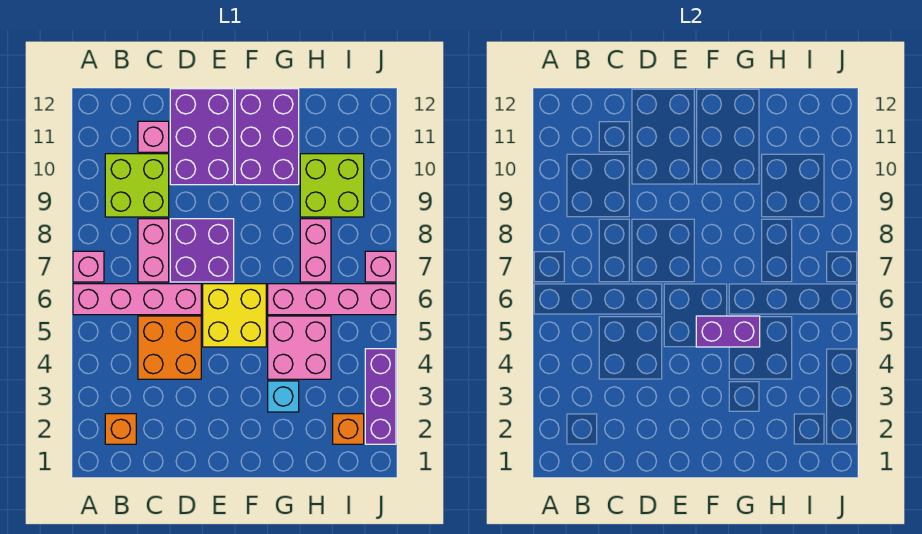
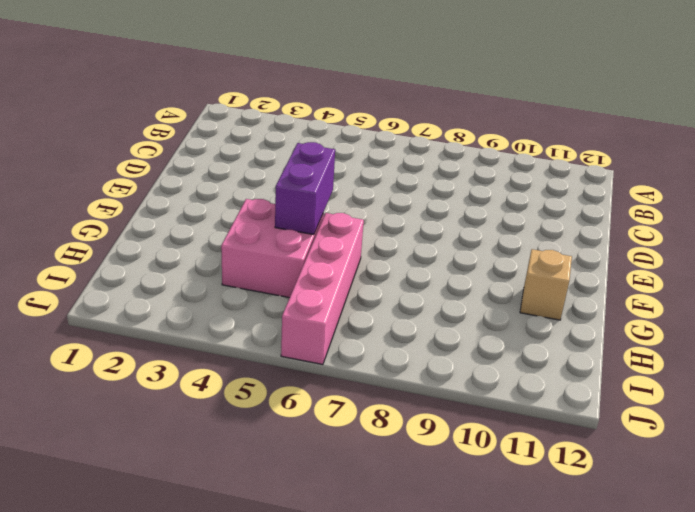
tan 1x1 brick [520,249,572,320] -> purple 2x3 brick [235,89,299,185]
none -> pink 1x4 brick [73,284,201,315]
none -> pink 1x1 brick [73,251,104,282]
none -> orange 1x1 brick [105,414,136,444]

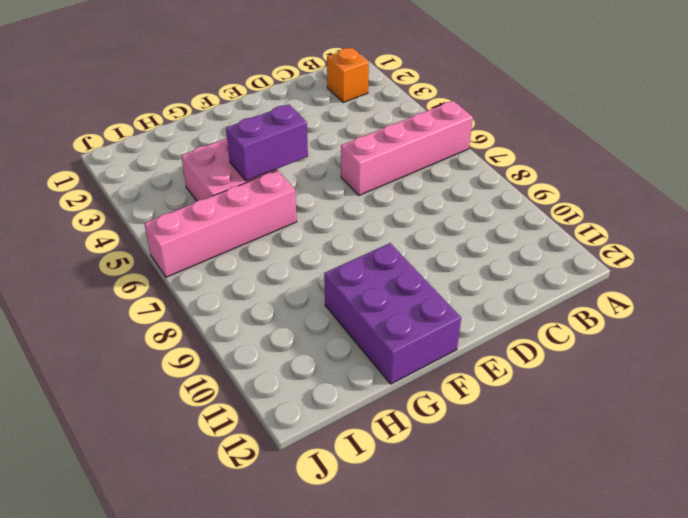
none -> pink 1x1 brick [73,251,104,282]
none -> lime 2x2 brick [105,154,169,217]
none -> orange 2x2 brick [138,316,201,379]

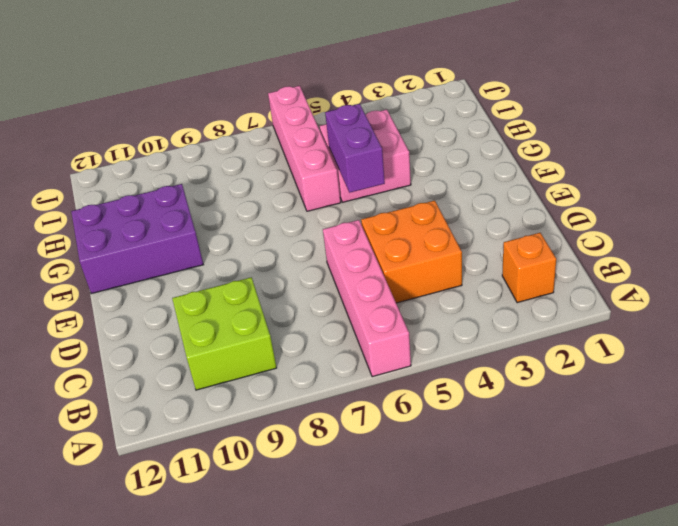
none -> pink 1x1 brick [73,251,104,282]
none -> pink 1x2 brick [138,219,169,282]
none -> pink 1x1 brick [138,121,169,152]

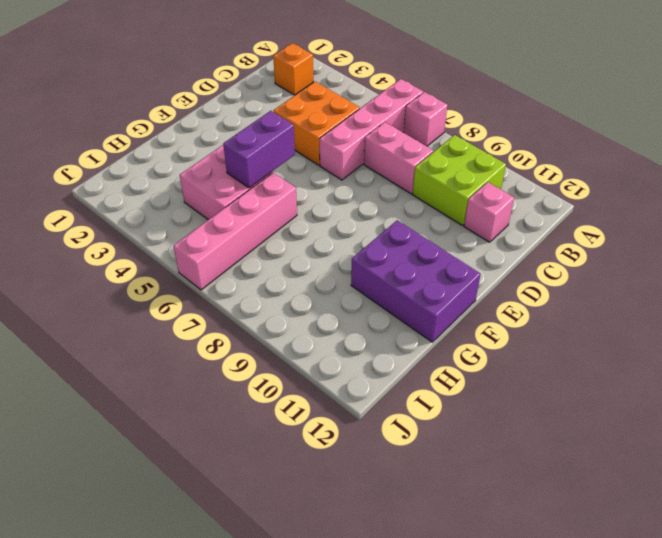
none -> purple 2x2 brick [170,219,234,282]
none -> purple 2x3 brick [170,89,234,185]
none -> yellow 2x2 brick [203,284,266,347]

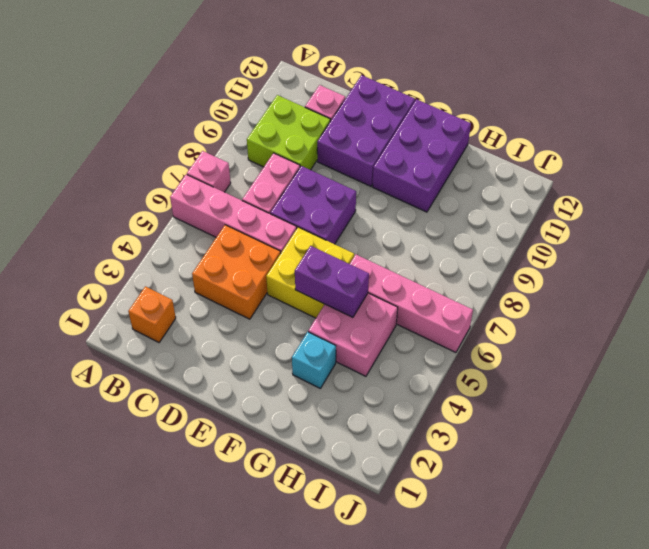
none -> pink 1x2 brick [300,219,331,282]
none -> lime 2x2 brick [300,154,364,217]
none -> orange 1x1 brick [333,414,364,444]

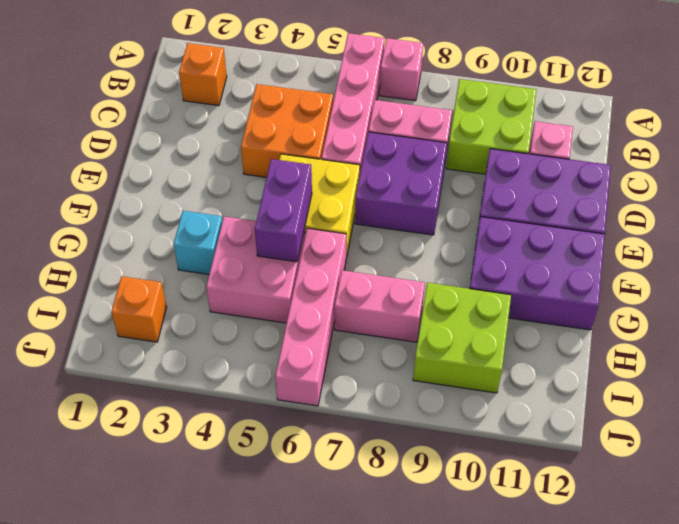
none -> purple 1x3 brick [365,349,396,444]
none -> pink 1x1 brick [365,251,396,282]

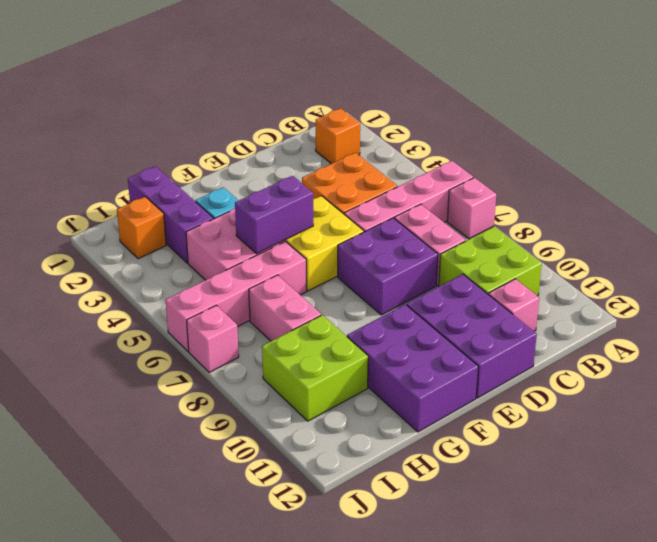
purple 1x3 brick [128,166,213,263] -> purple 1x3 brick moved to [365,349,396,444]

